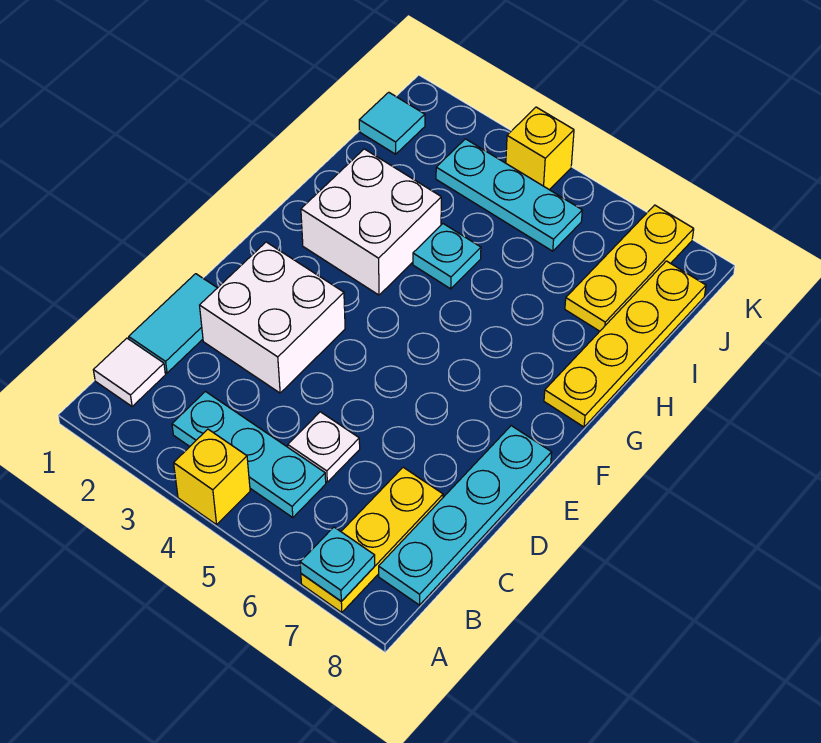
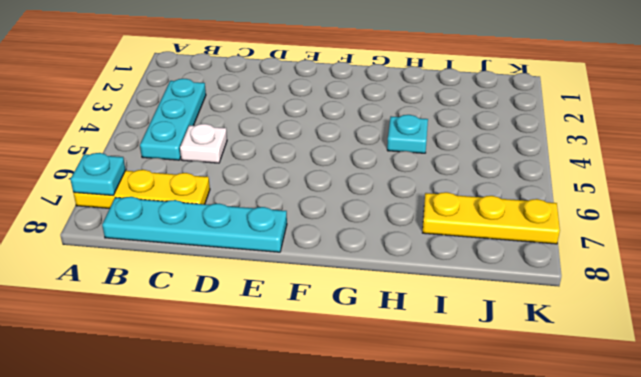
none -> yellow 1x1 brick [174,429,250,525]
none -> white 1x1 tile [93,338,165,406]
none -> cyan 1x2 tile [129,274,217,373]

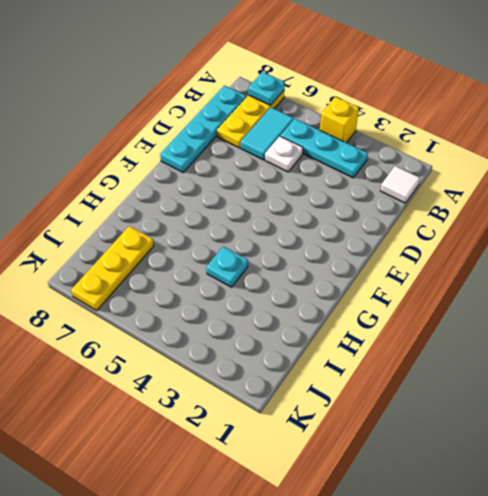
cyan 1x2 tile [241,107,294,160] -> cyan 1x2 tile moved to [129,274,217,373]
none -> white 2x2 brick [200,242,345,393]
none -> white 2x2 brick [301,149,441,295]
none -> yellow 1x4 plate [544,261,706,427]

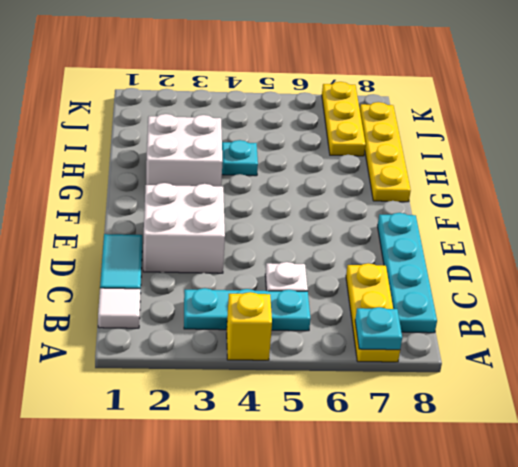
none -> cyan 1x1 tile [359,92,425,154]
none -> cyan 1x3 plate [436,139,582,251]
none -> yellow 1x1 brick [506,107,574,190]

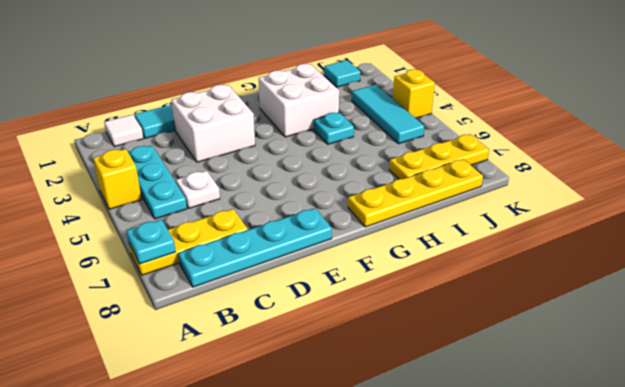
cyan 1x3 tile [352,85,424,144] -> cyan 1x3 plate [436,139,582,251]

